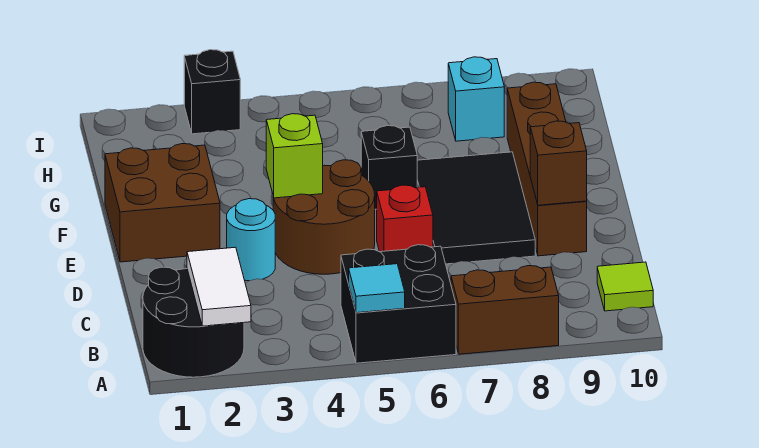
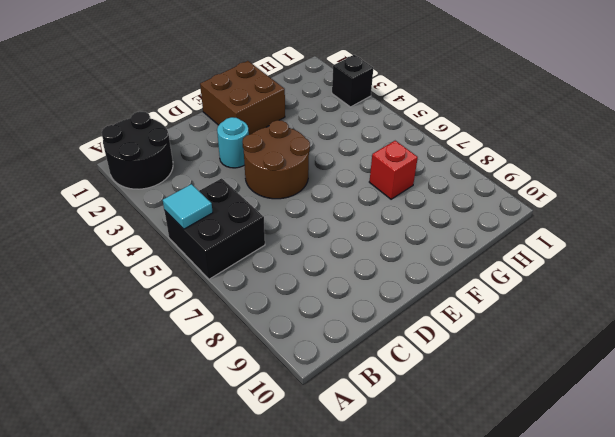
red 1x1 brick [369,141,418,199] -> red 1x1 brick moved to [377,185,433,252]
none -> brown 1x2 brick [451,266,559,354]
none -> lime 1x1 tile [597,262,653,311]
none -> black 2x3 tile [417,152,535,264]

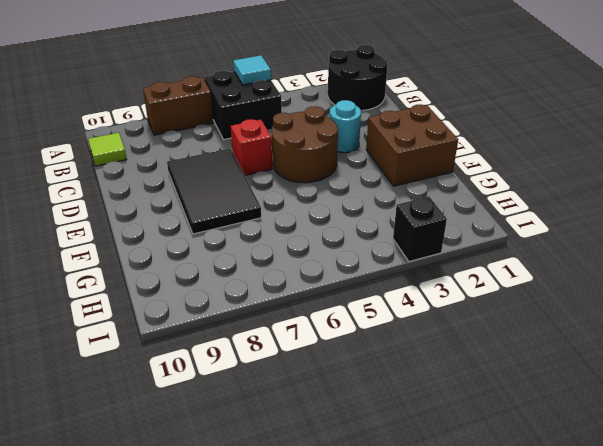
none -> brown 1x4 brick [507,82,587,256]
none -> black 1x1 brick [361,126,417,209]
none -> cyan 1x1 brick [448,57,504,141]

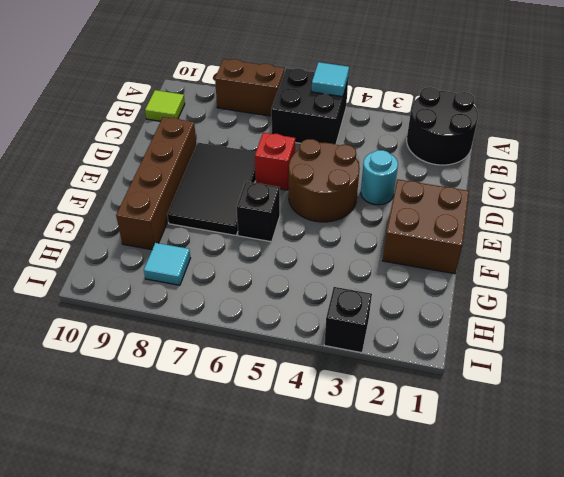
cyan 1x1 tile [144,243,190,285] -> cyan 1x1 brick [448,57,504,141]
none -> white 1x2 tile [187,247,251,326]
none -> brown 1x1 brick [530,121,587,205]
none -> lime 1x1 brick [266,114,323,198]

